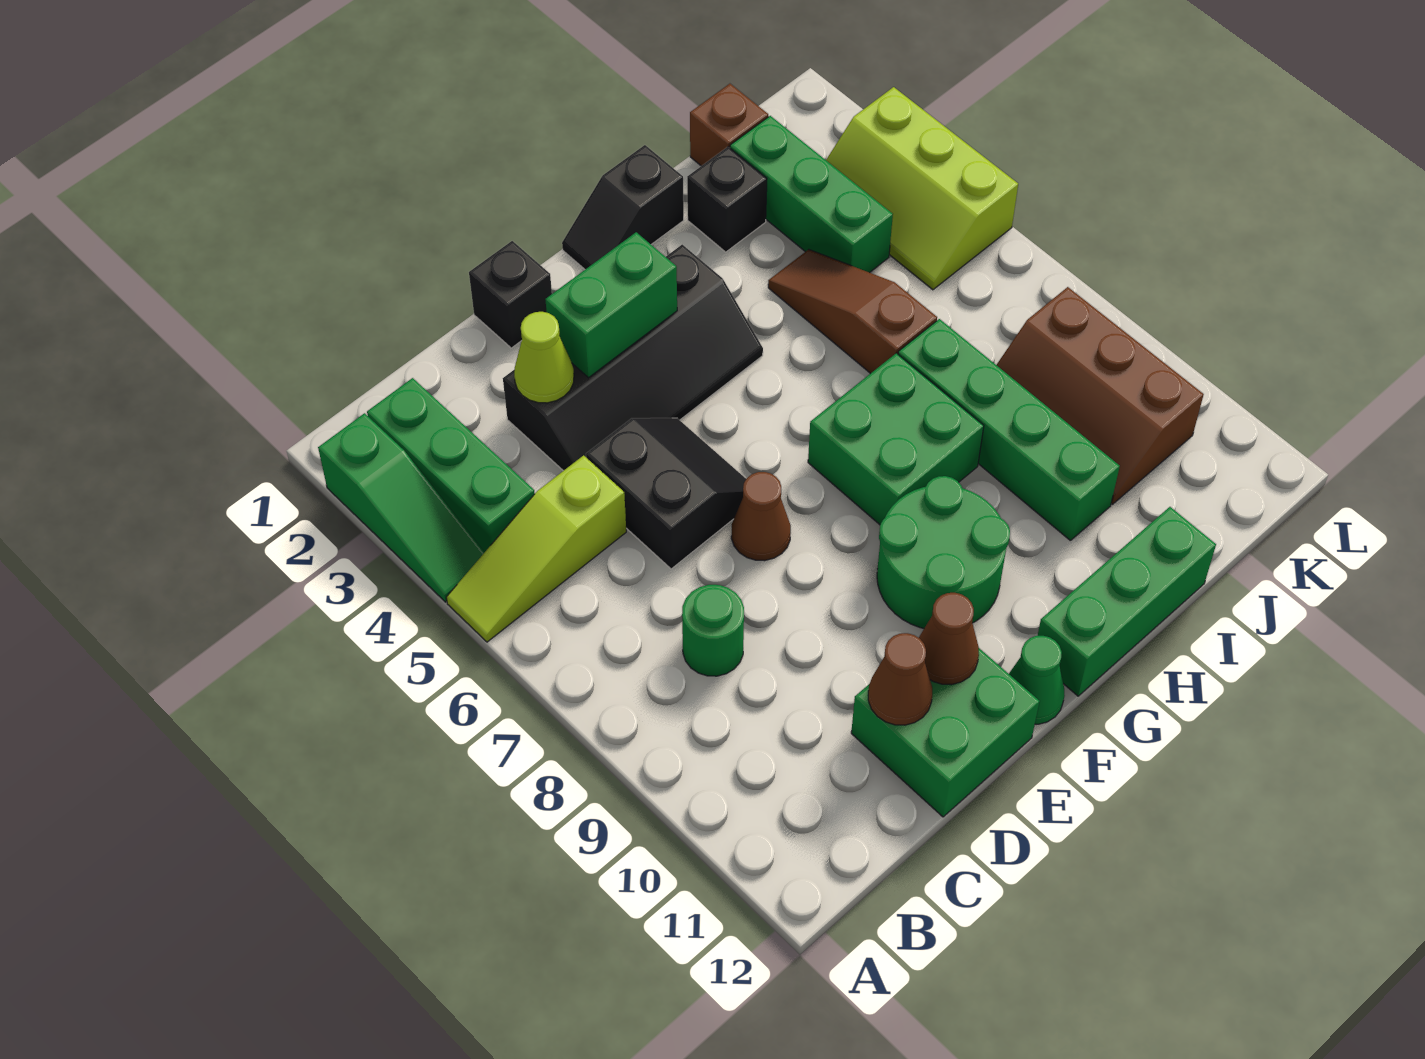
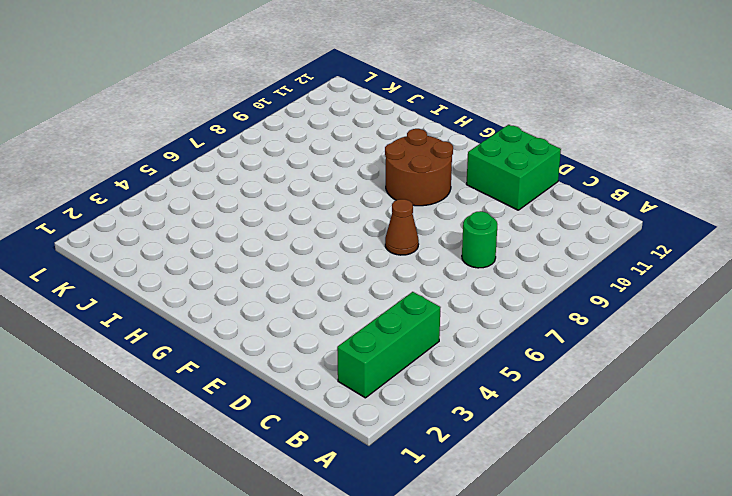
brown 2x2 round brick [385,129,453,206] -> green 2x2 round brick [877,476,1010,628]
none -> green 1x3 slope [318,413,485,602]
none -> lime 1x3 slope [446,455,626,642]
none -> black 2x4 slope [503,245,763,471]

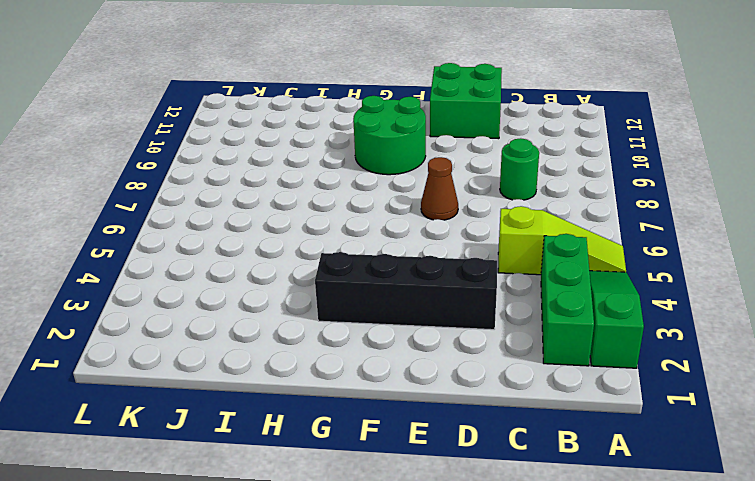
none -> black 2x2 slope [586,418,746,569]
none -> black 1x1 brick [469,241,552,348]
none -> green 1x1 cone [1009,636,1065,724]

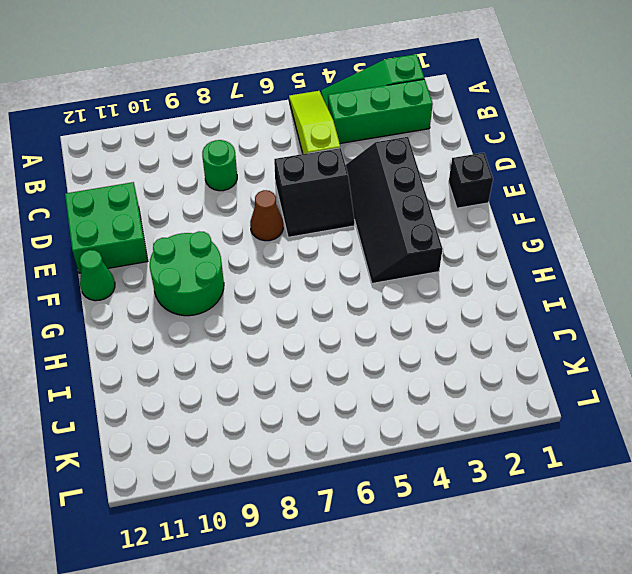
none -> black 1x2 slope [562,145,684,269]
none -> green 2x2 brick [808,353,984,525]
none -> green 1x3 brick [1037,507,1216,696]

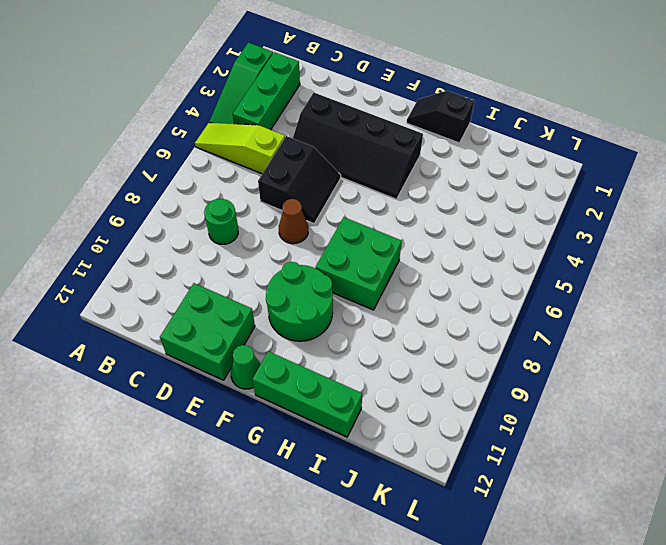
none -> black 1x1 brick [469,241,552,348]
none -> black 1x1 brick [687,147,767,252]
none -> brown 1x3 slope [768,249,937,374]

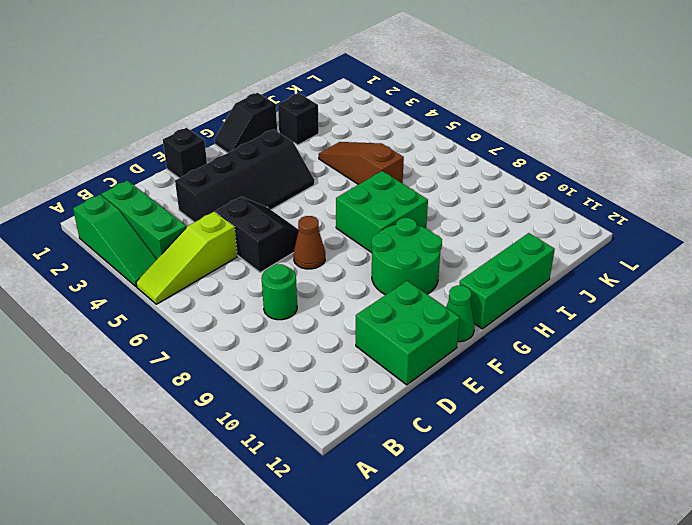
none -> green 1x4 brick [898,319,1120,541]
none -> brown 1x1 brick [690,84,768,166]
none -> green 1x3 brick [730,116,893,273]

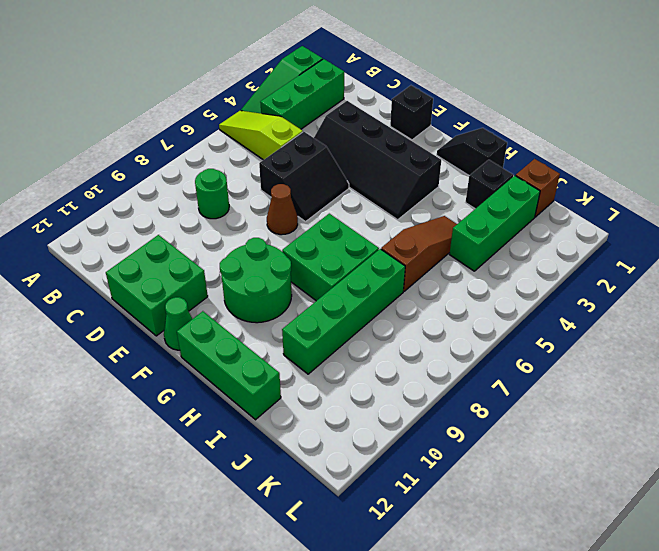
none -> brown 2x3 slope [997,287,1204,504]
none -> lime 2x3 slope [826,87,1018,290]
none -> lime 1x1 cone [514,312,574,403]

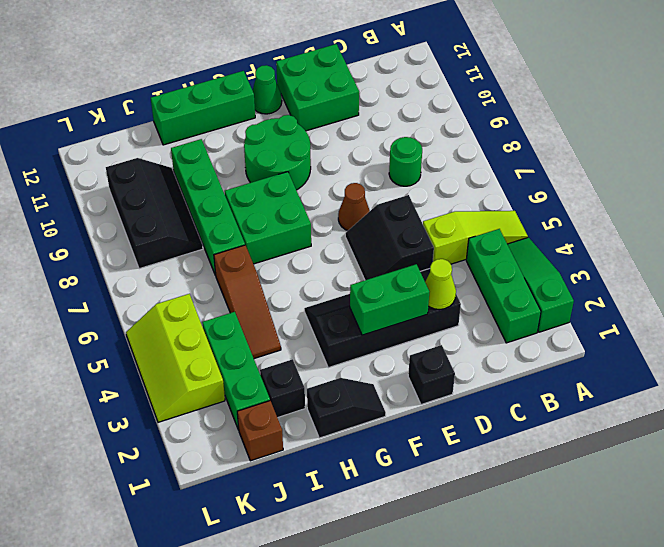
black 2x3 slope [106,158,203,269] -> brown 2x3 slope [997,287,1204,504]
lime 2x3 slope [126,294,225,422] -> lime 2x3 slope turned to [826,87,1018,290]
none -> brown 1x1 cone [868,633,932,725]
none -> brown 1x1 cone [919,593,979,685]

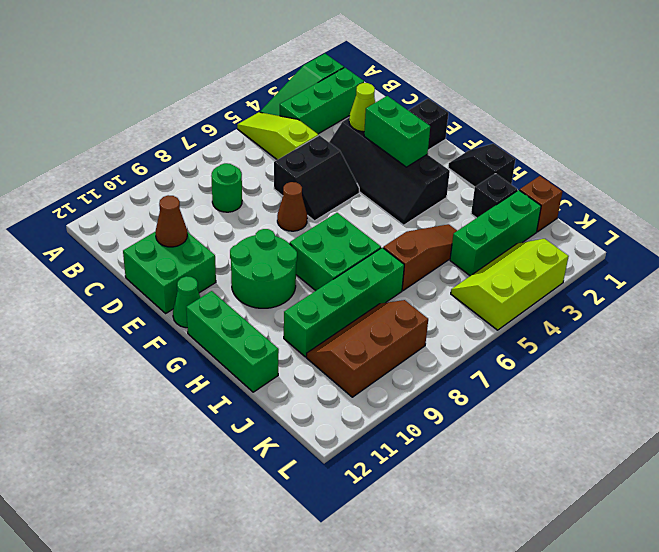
none -> brown 1x1 cone [919,593,979,685]

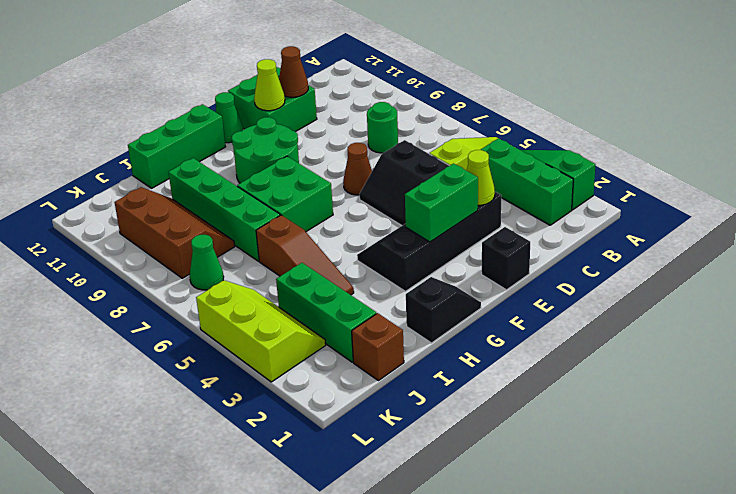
lime 1x1 cone [254,59,285,111] -> brown 1x1 cone [919,593,979,685]
green 1x1 cone [190,235,224,290] -> none
none -> black 1x1 brick [687,147,767,252]

